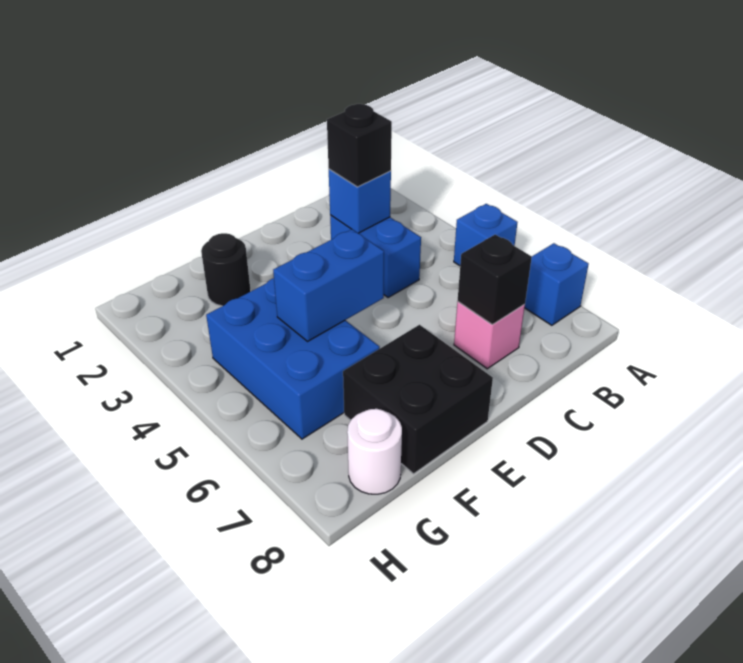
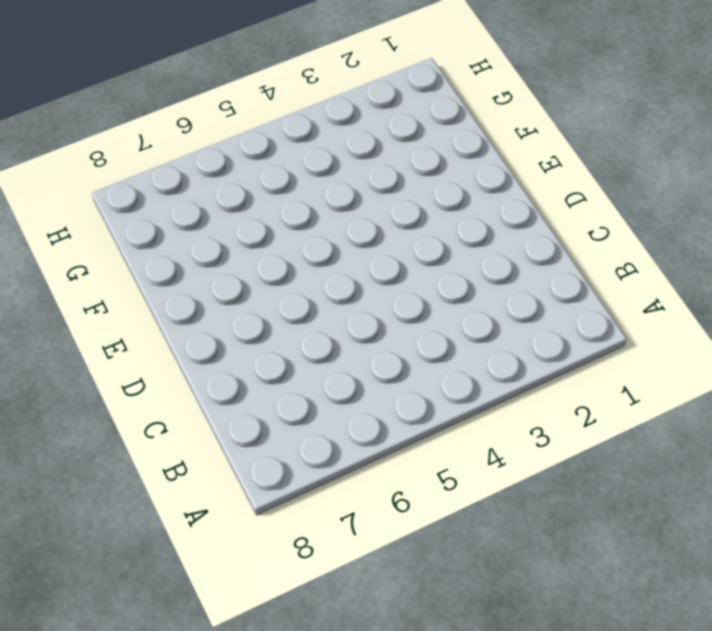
none -> blue 1x1 brick [454,204,518,266]
none -> blue 1x1 brick [525,243,589,325]
none -> blue 1x2 brick [330,215,421,298]

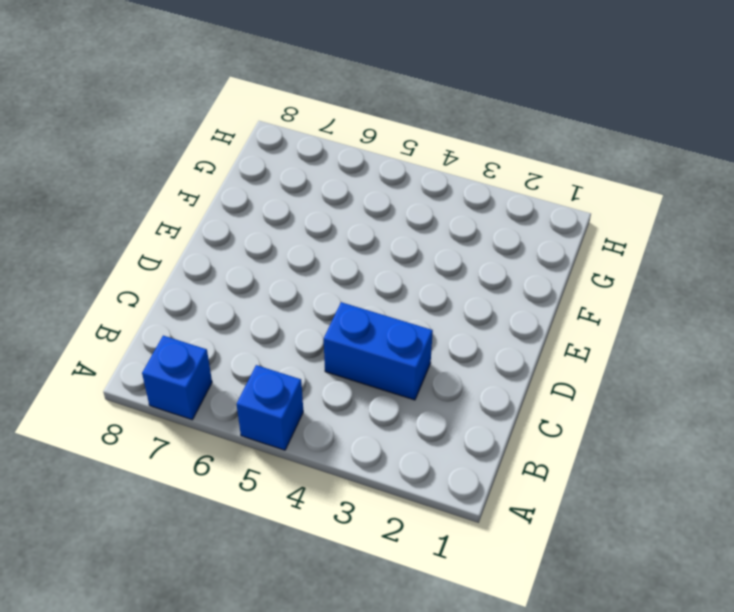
none -> pink 1x1 brick [454,302,525,369]
none -> black 2x2 brick [343,325,493,474]
none -> black 1x1 round brick [201,233,251,306]

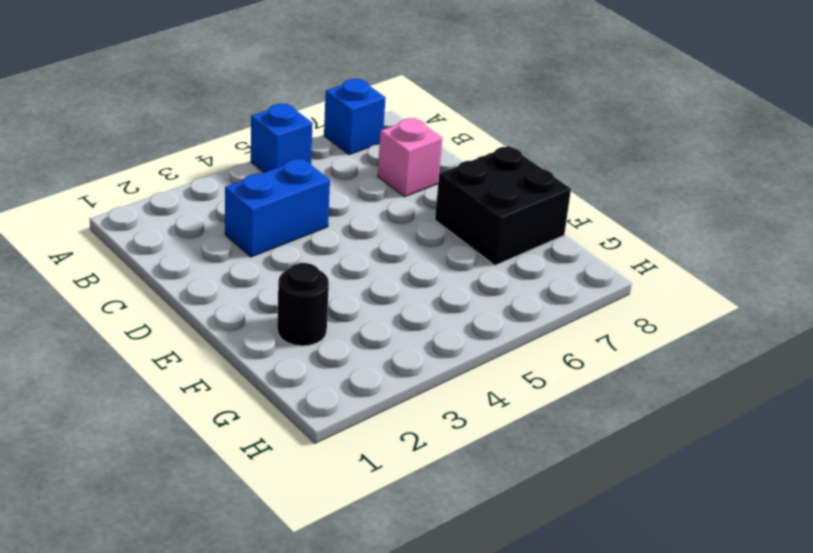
none -> blue 2x3 brick [206,278,380,439]
none -> white 1x1 round brick [347,409,402,494]
none -> blue 1x1 brick [329,169,391,233]

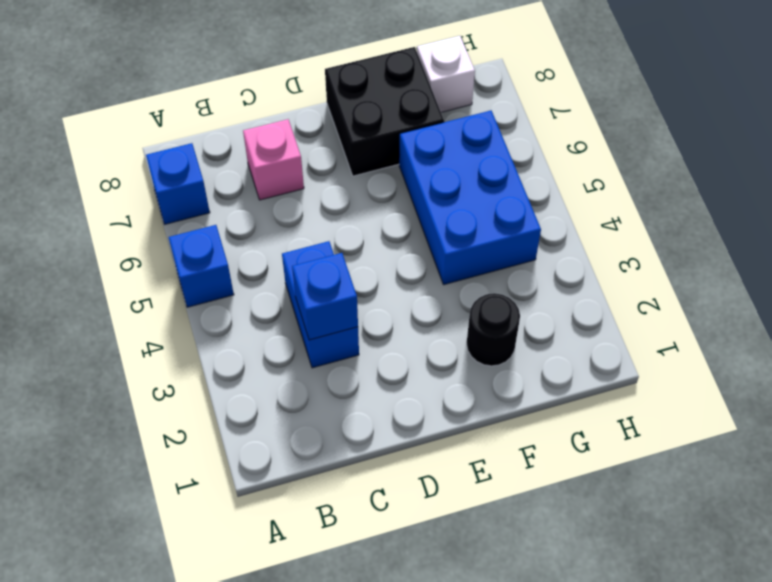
white 1x1 brick [417,36,475,112] -> white 1x1 round brick [347,409,402,494]
none -> black 1x1 brick [458,234,532,324]
none -> blue 1x2 brick [273,229,384,341]
none -> black 1x1 brick [327,104,392,187]

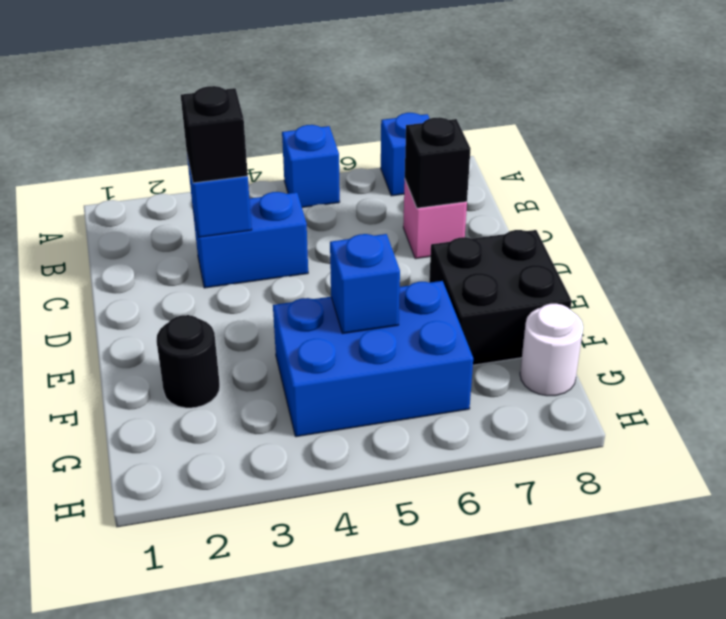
blue 1x1 brick [330,234,400,334] -> blue 1x2 brick [273,229,384,341]

